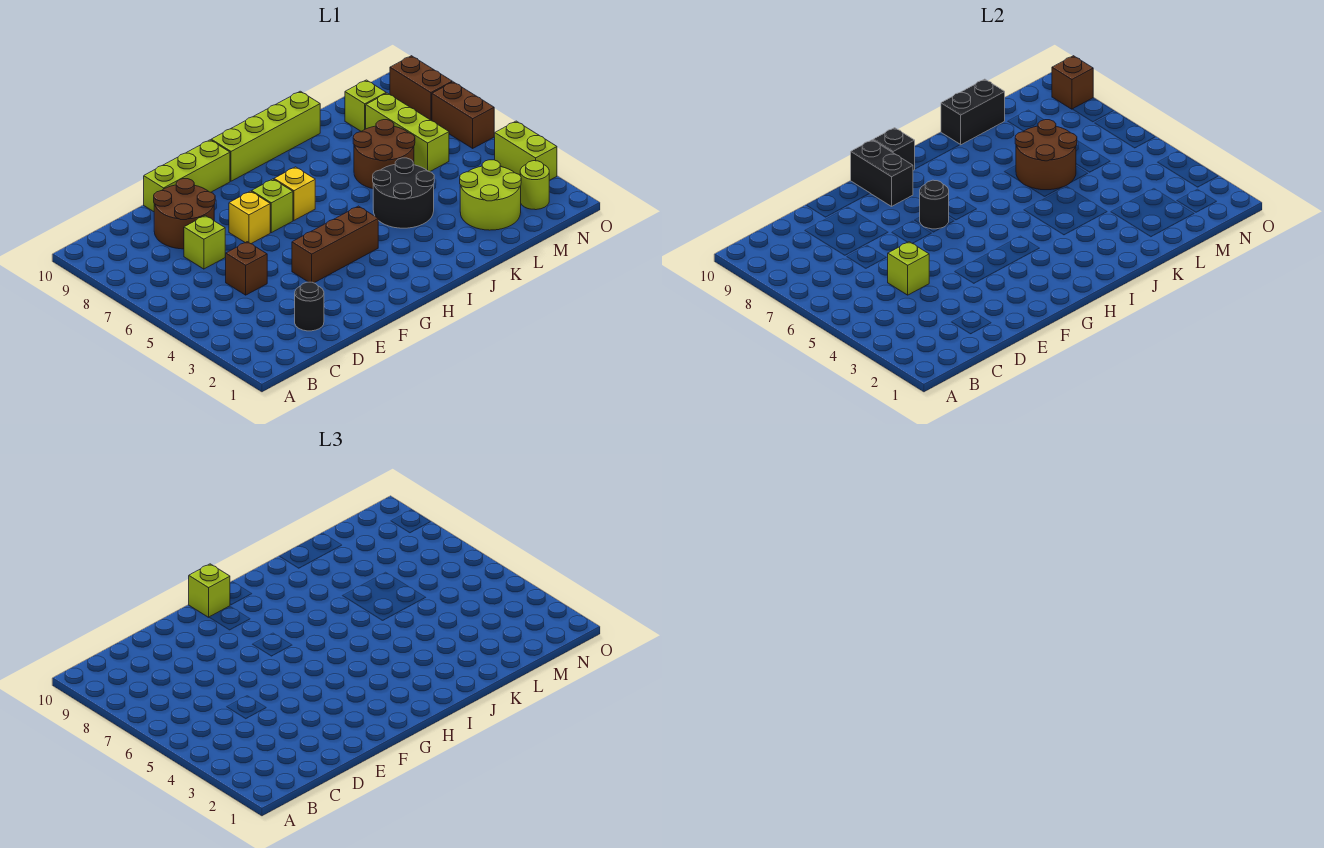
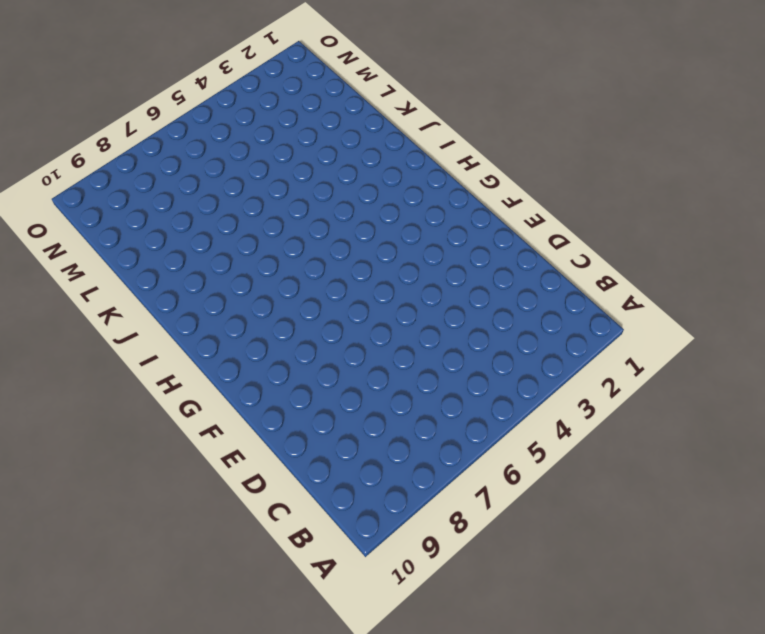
none -> black 1x1 round brick [295,282,324,331]
none -> brown 1x1 brick [226,242,267,295]
none -> lime 1x1 brick [184,216,225,269]

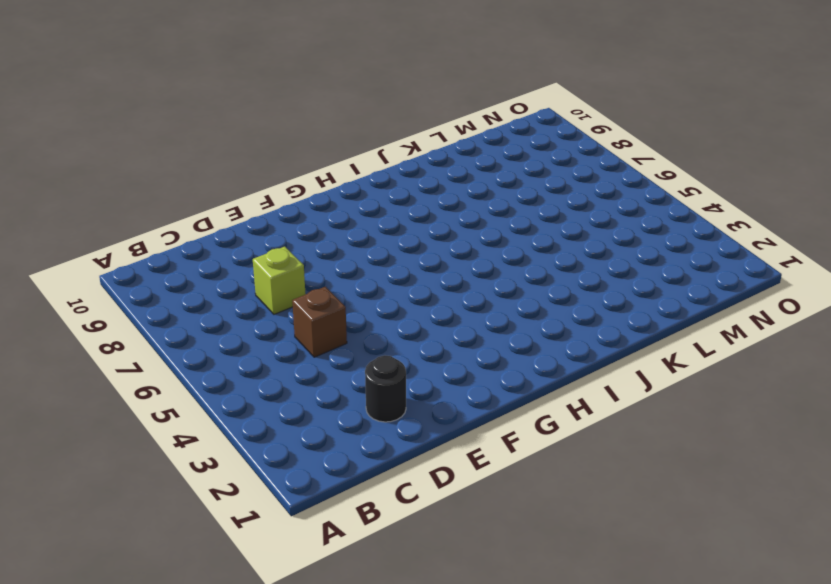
none -> brown 2x2 round brick [154,179,215,249]
none -> lime 1x3 brick [144,140,230,212]
none -> brown 1x3 brick [292,206,378,283]

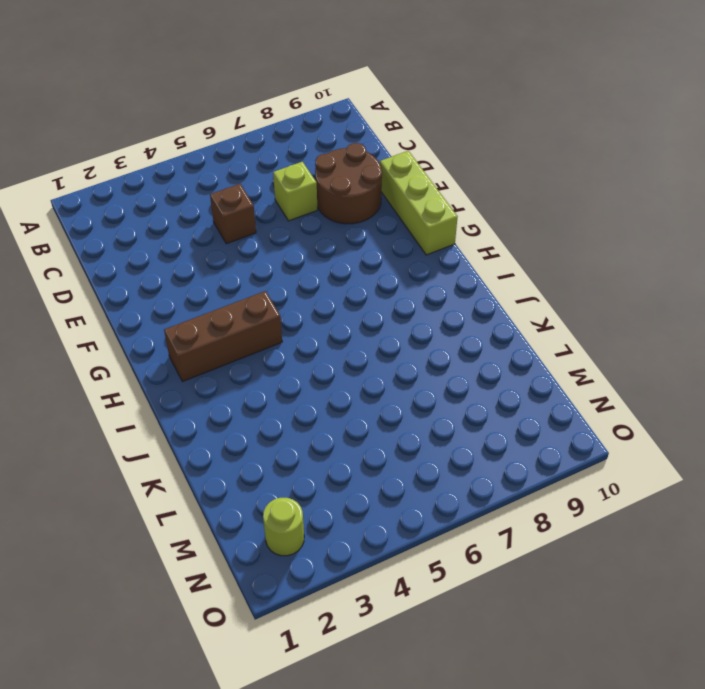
brown 1x3 brick [164,291,282,382] -> brown 1x3 brick turned to [292,206,378,283]
none -> black 1x1 round brick [295,282,324,331]
none -> yellow 1x1 brick [229,191,270,244]
none -> lime 1x1 brick [252,179,293,233]

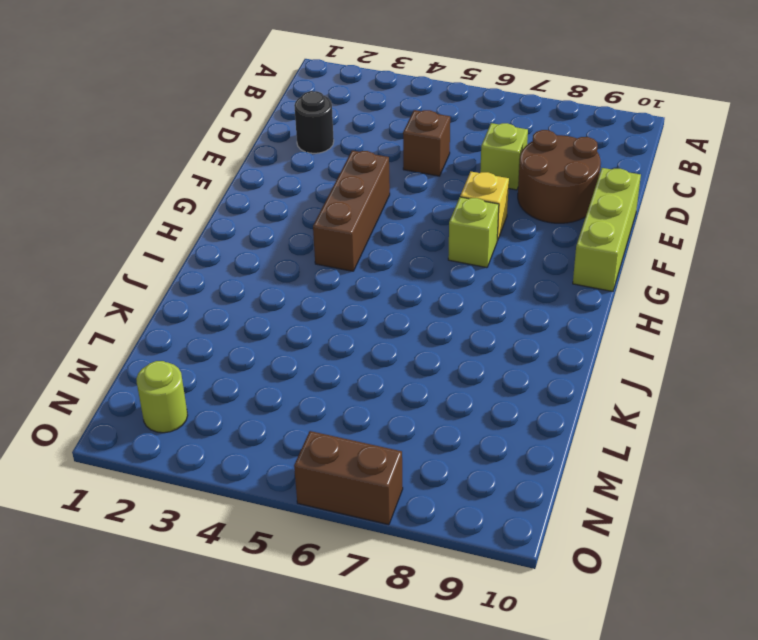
none -> yellow 1x1 brick [274,167,315,220]
none -> lime 1x4 brick [211,91,320,181]
none -> black 2x2 round brick [373,158,434,228]

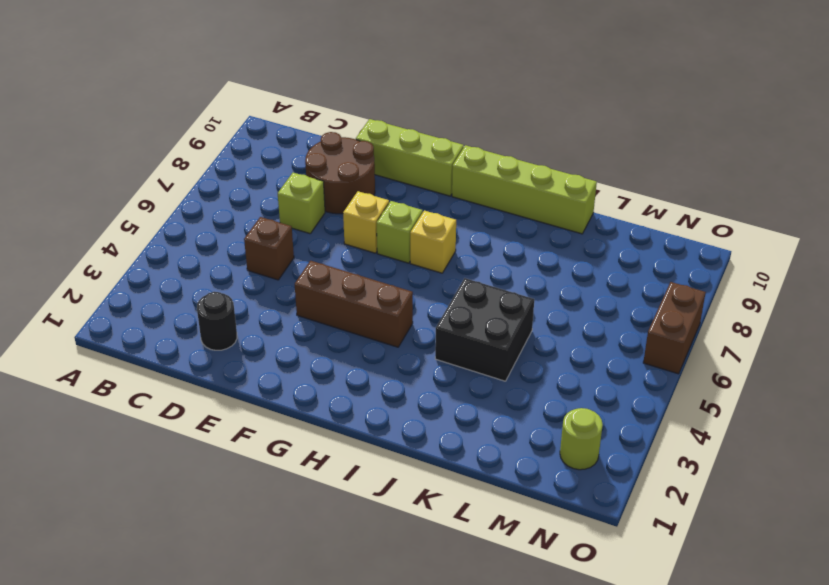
black 2x2 brick [435,278,534,381] -> black 2x2 round brick [373,158,434,228]
none -> brown 2x2 round brick [353,120,415,189]
none -> lime 2x2 round brick [460,160,521,230]
none -> lime 1x3 brick [366,93,449,172]

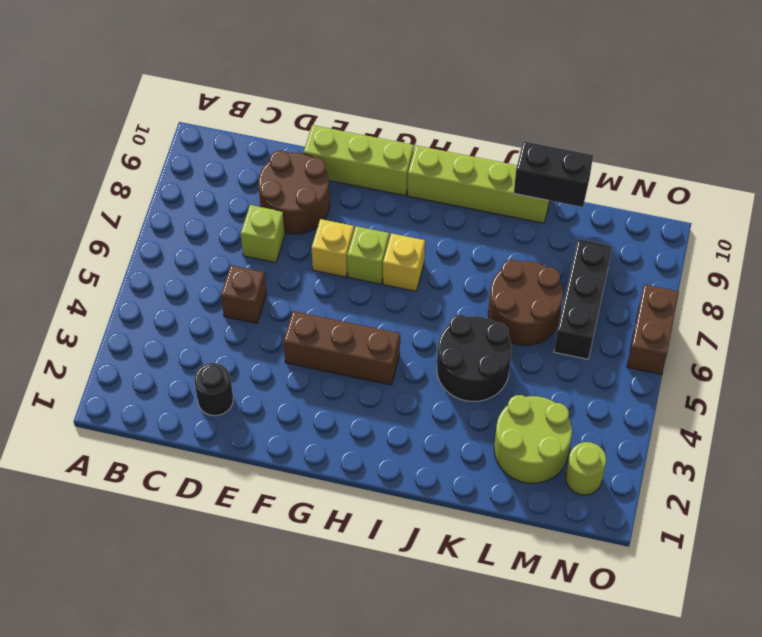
black 1x3 brick [554,239,612,359] -> lime 1x3 brick [366,93,449,172]
none -> lime 1x1 brick [345,80,386,131]
none -> lime 1x2 brick [494,121,557,180]
none -> brown 1x2 brick [390,56,452,121]

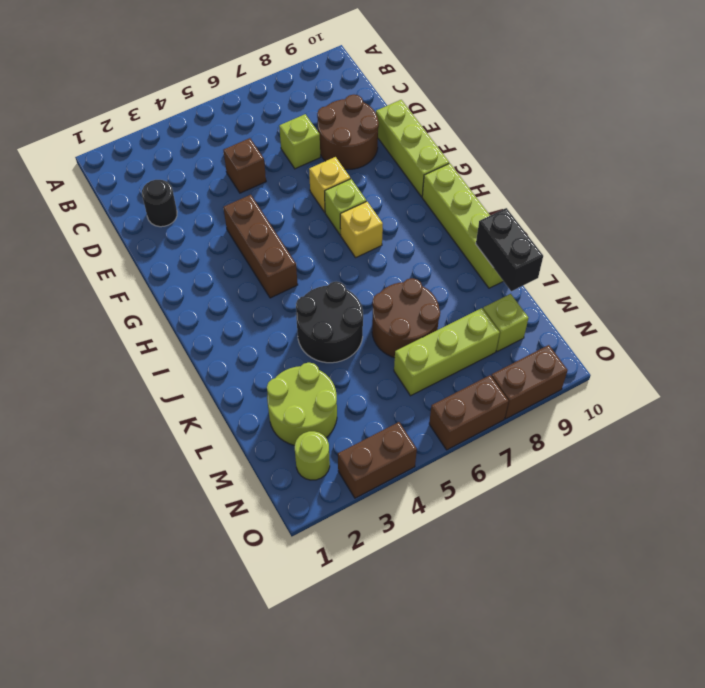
brown 1x2 brick [338,422,417,498] -> lime 1x2 brick [494,121,557,180]
none -> lime 1x1 brick [888,242,929,295]
none -> black 1x1 round brick [920,180,949,229]
none -> black 1x2 brick [851,140,913,206]

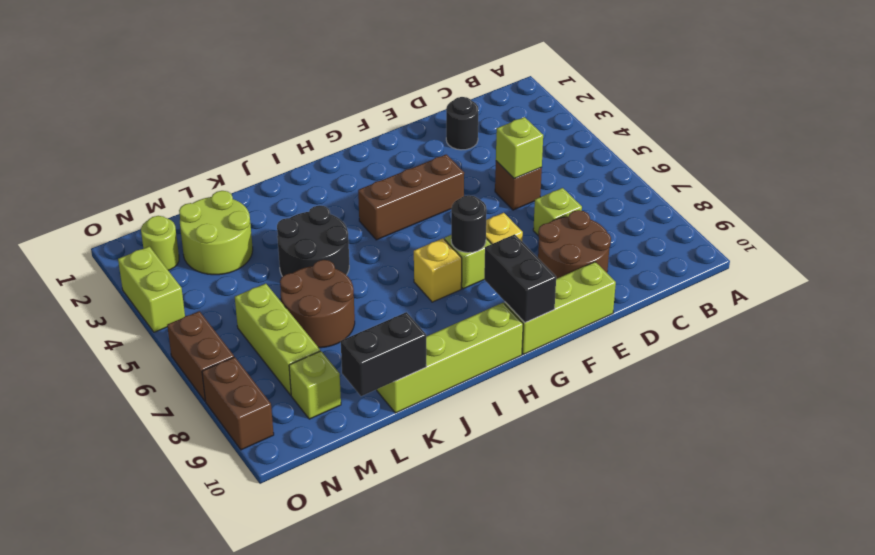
none -> black 1x1 brick [873,128,915,170]
none -> brown 2x2 round brick [1015,120,1077,190]
none -> brown 1x1 brick [1052,56,1093,109]

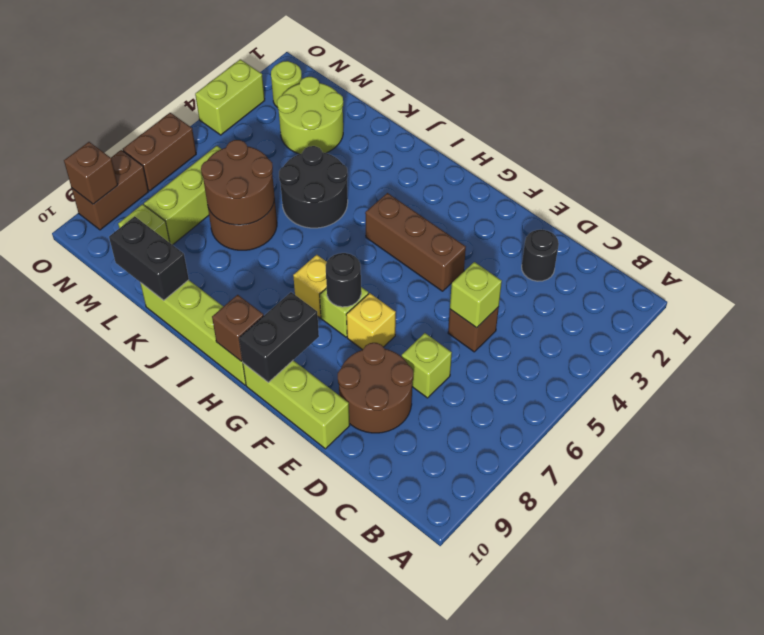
brown 1x1 brick [212,295,264,361] -> black 1x1 brick [873,128,915,170]
none -> lime 1x1 brick [189,564,230,617]

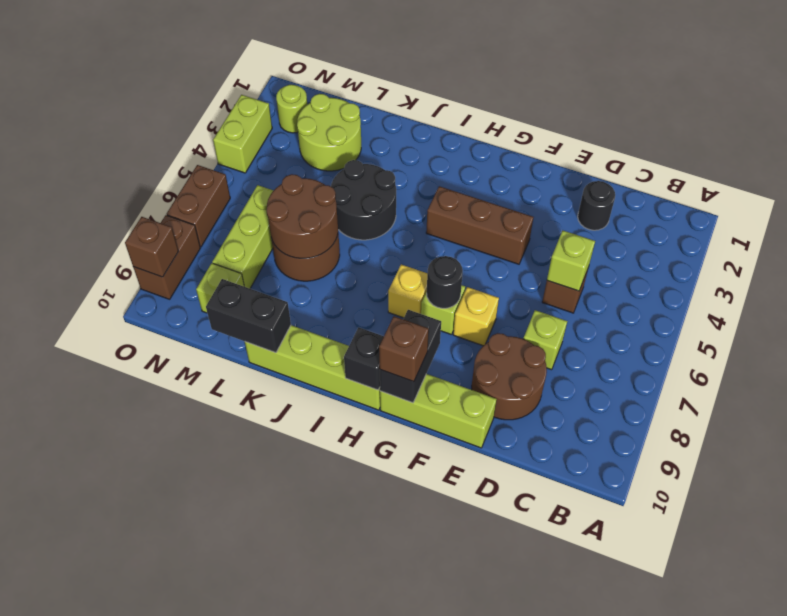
brown 1x1 brick [379,316,429,382] -> lime 1x1 brick [189,564,230,617]

